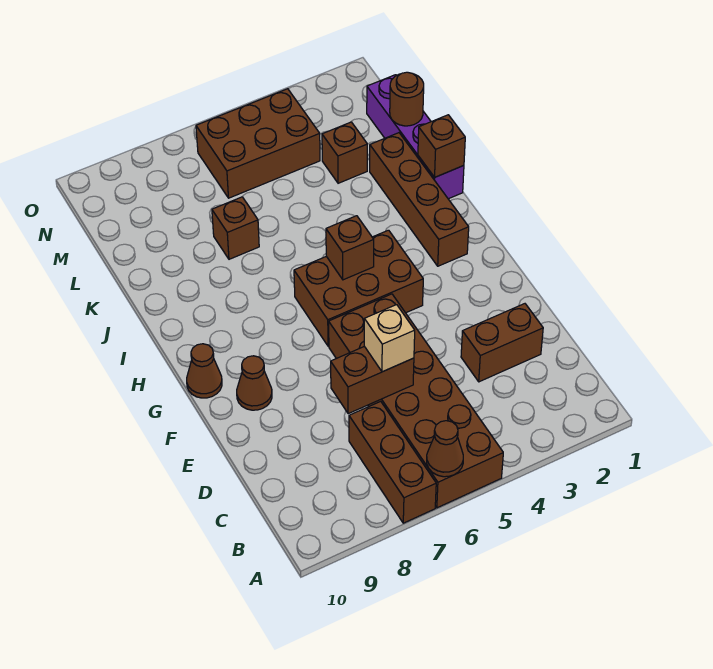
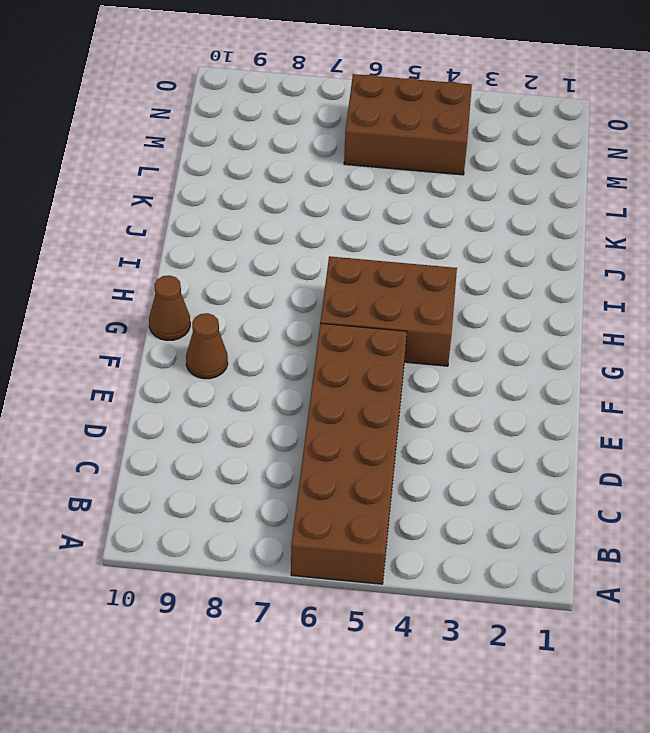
none -> brown 1x3 brick [349,401,436,523]
none -> brown 1x2 brick [461,304,543,382]
none -> brown 1x4 brick [370,133,469,266]

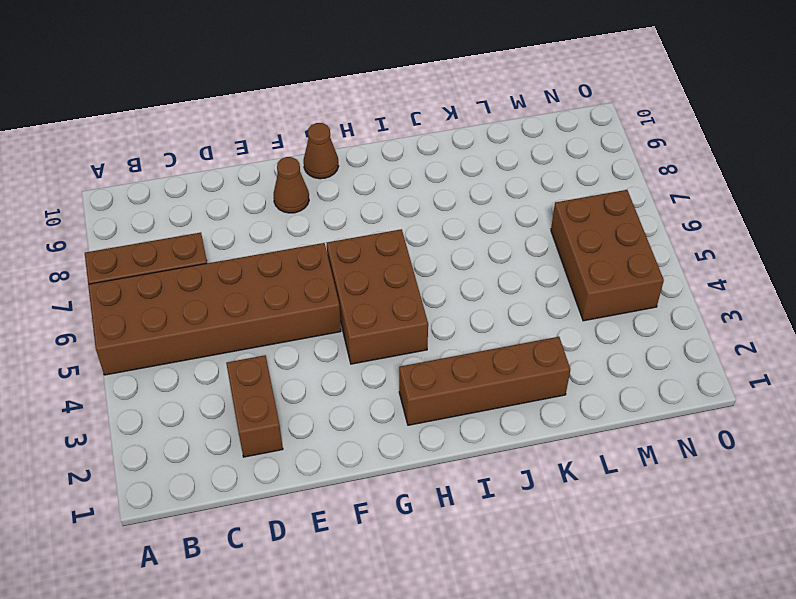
none -> purple 1x4 brick [367,75,464,199]
none -> brown 1x1 brick [212,197,259,259]
none -> brown 1x1 brick [322,122,367,183]

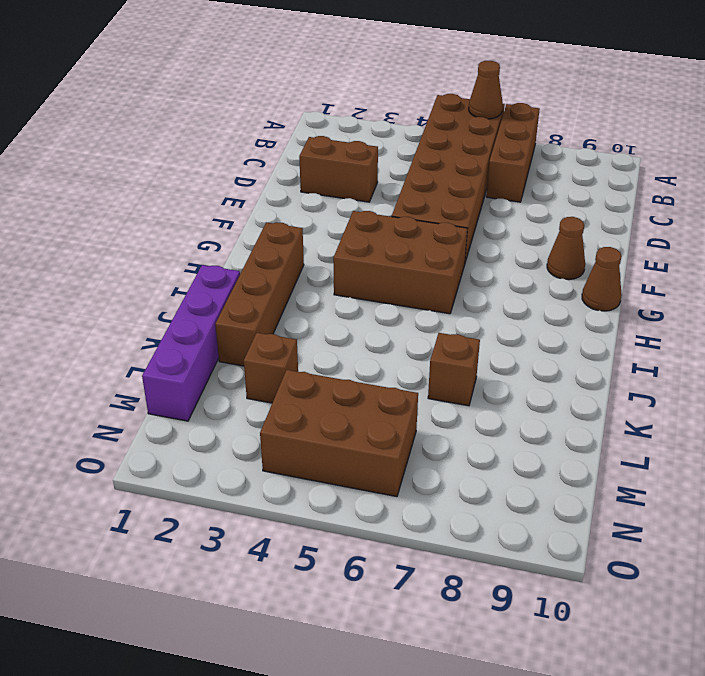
none -> brown 1x2 brick [331,346,414,414]
none -> brown 1x1 brick [326,216,374,280]
none -> brown 1x1 brick [418,115,465,177]

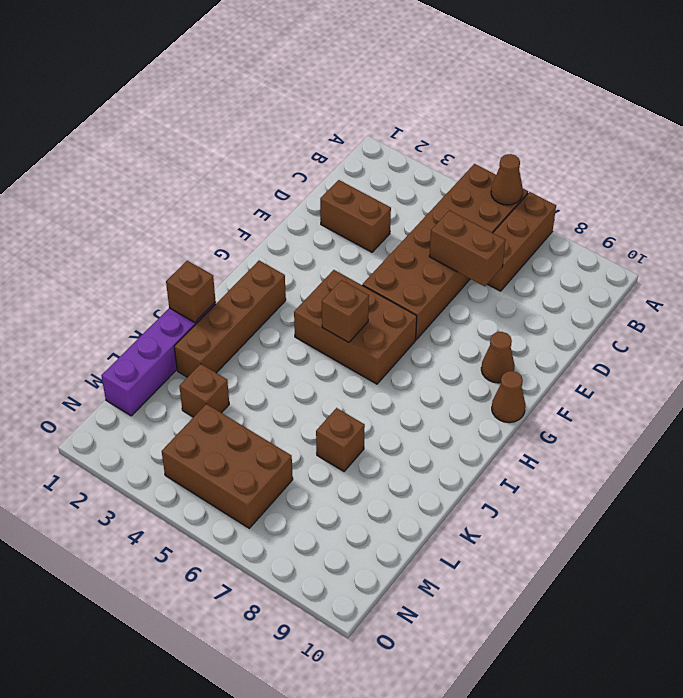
none -> brown 1x1 round brick [390,72,424,126]
none -> tan 1x1 brick [364,305,415,372]

